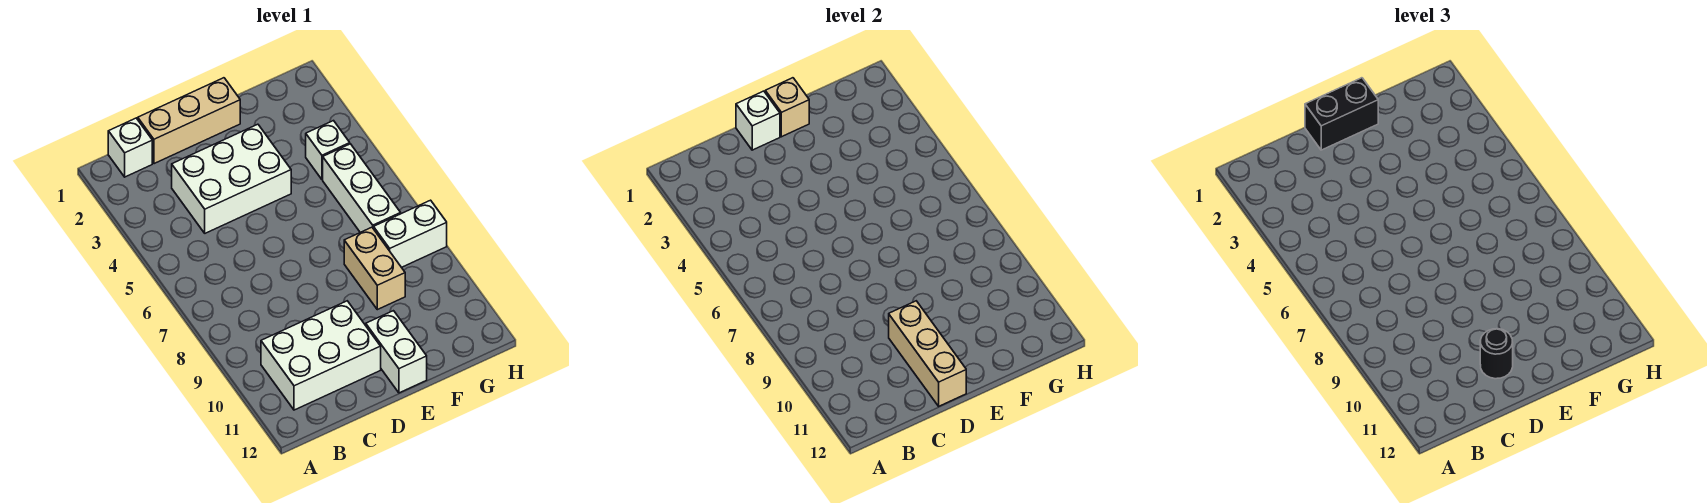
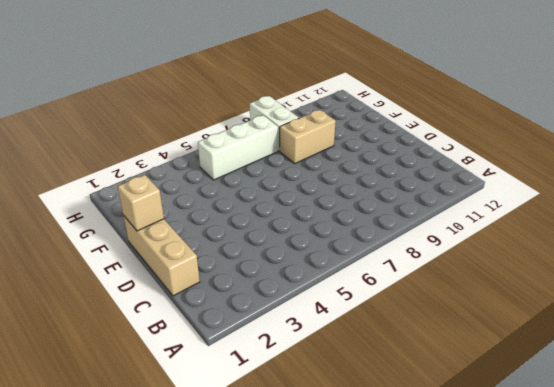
none -> white 1x1 brick [108,118,152,177]
none -> white 2x3 brick [261,301,381,410]
none -> white 2x3 brick [172,124,291,233]

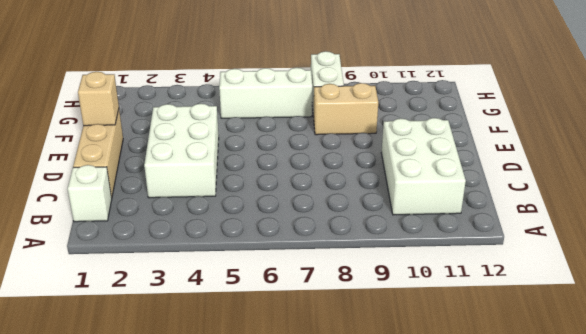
none -> white 1x2 brick [366,311,427,393]
none -> white 1x1 brick [306,121,350,180]
none -> white 1x1 brick [736,91,780,150]

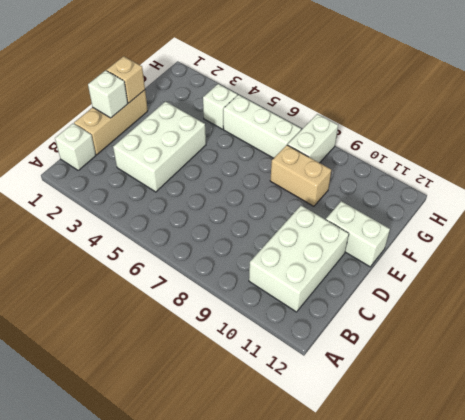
none -> tan 1x3 brick [889,301,966,406]
none -> black 1x2 brick [1305,78,1378,150]
none -> black 1x1 round brick [1480,329,1513,379]

